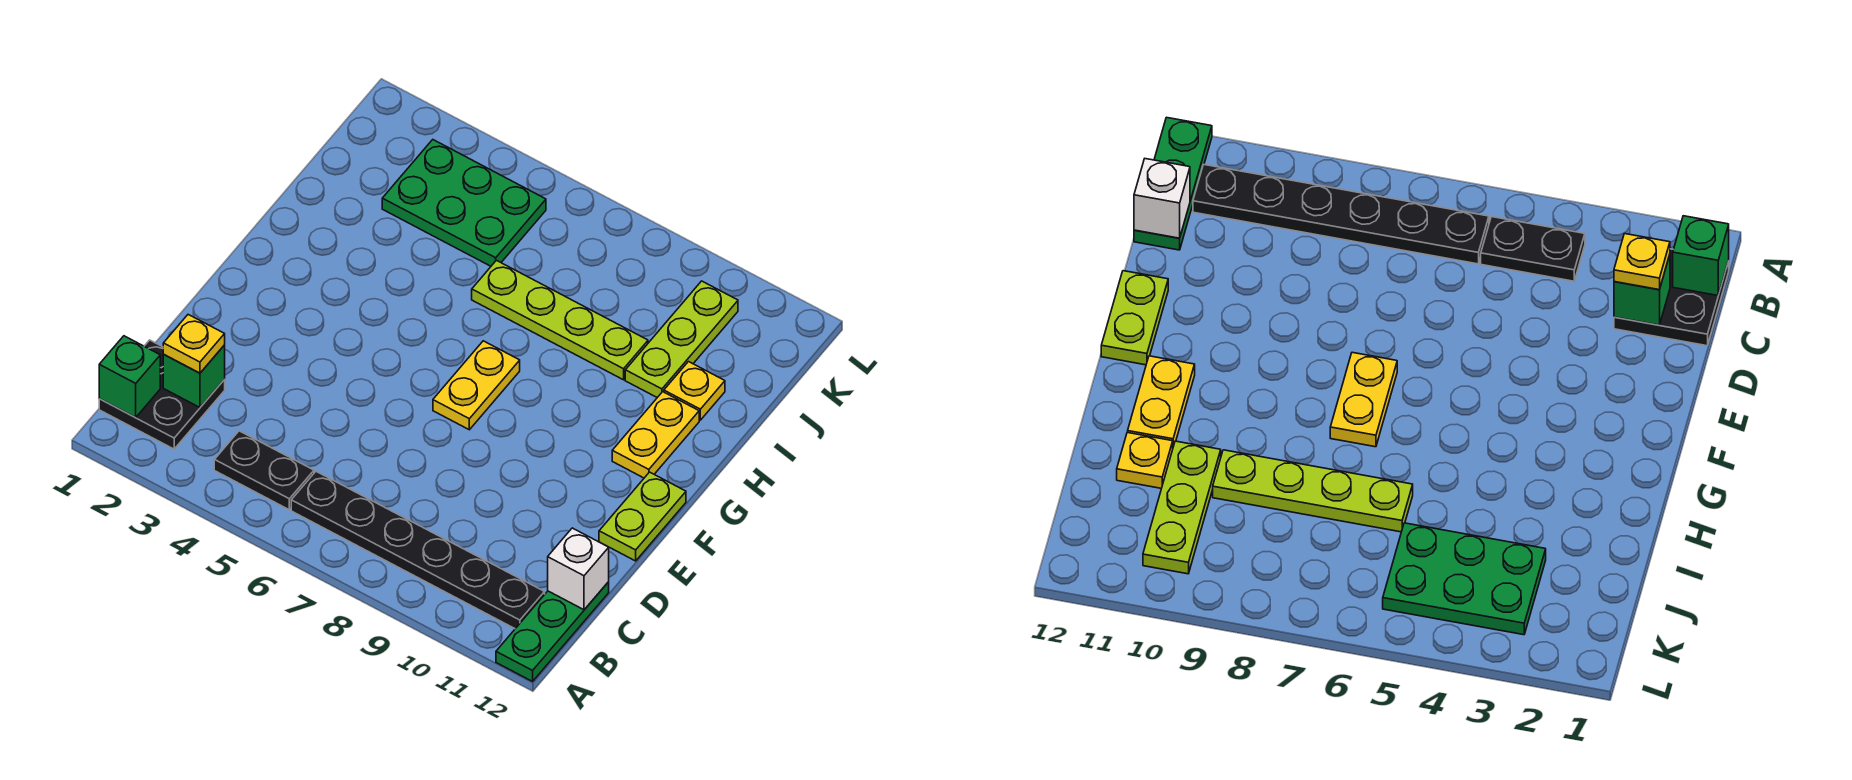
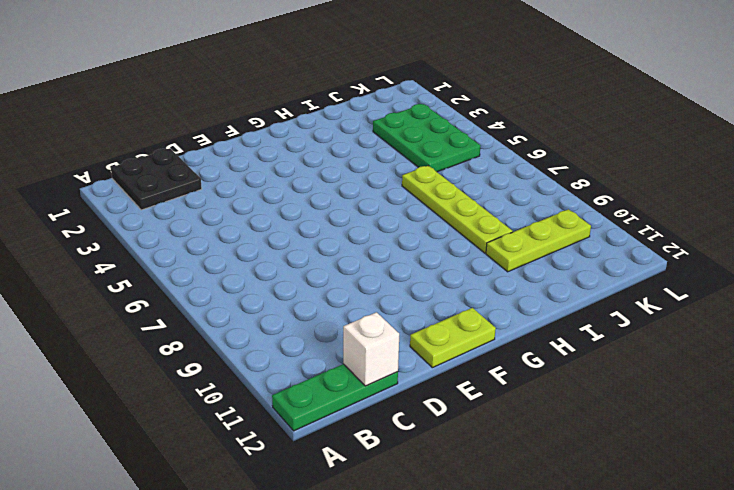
none -> black 1x2 plate [214,431,314,510]
none -> black 1x6 plate [291,472,545,629]
none -> yellow 1x2 plate [433,341,520,430]

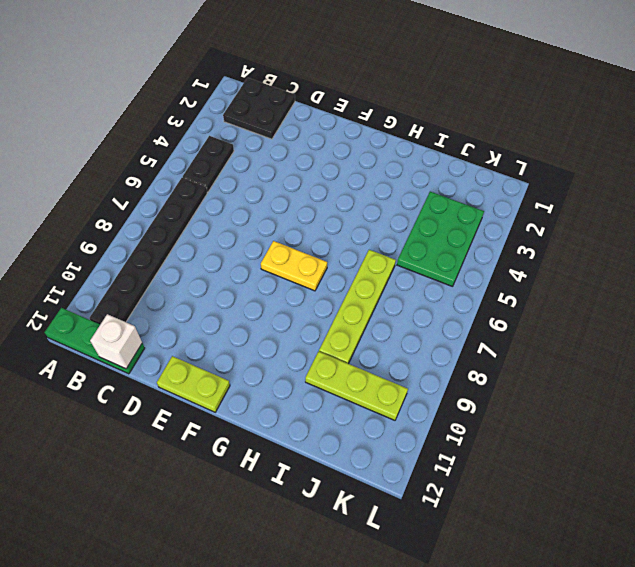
none -> yellow 1x2 plate [612,392,699,478]
none -> yellow 1x1 plate [664,362,725,420]
none -> green 1x1 brick [99,336,160,417]

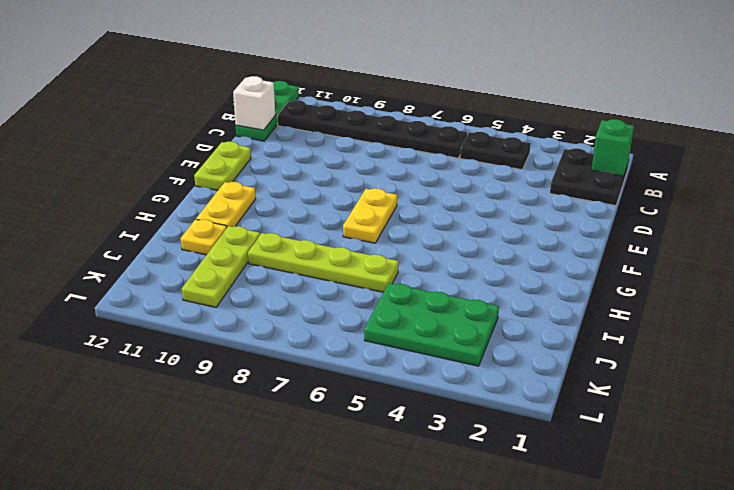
none -> green 1x1 brick [163,345,225,407]
none -> yellow 1x1 plate [163,315,225,373]

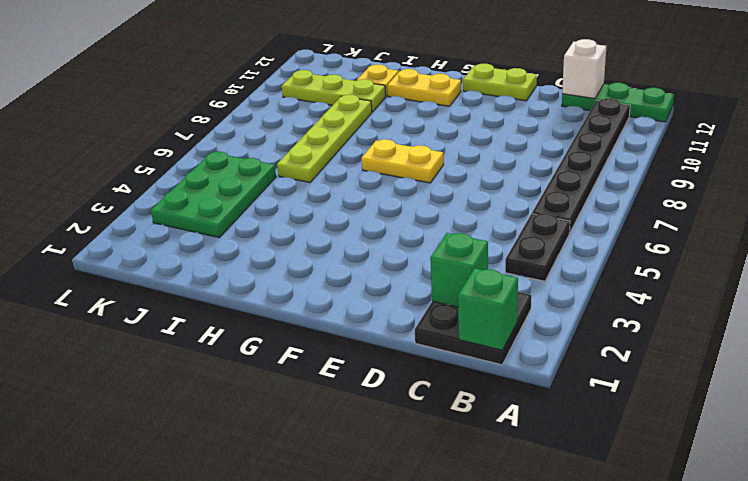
none -> yellow 1x1 plate [163,315,225,373]

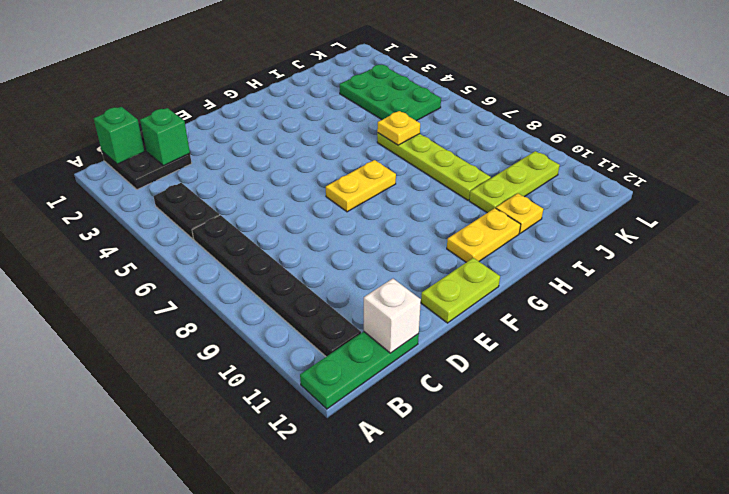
yellow 1x1 plate [377,111,420,145] -> yellow 1x1 plate moved to [163,315,225,373]

